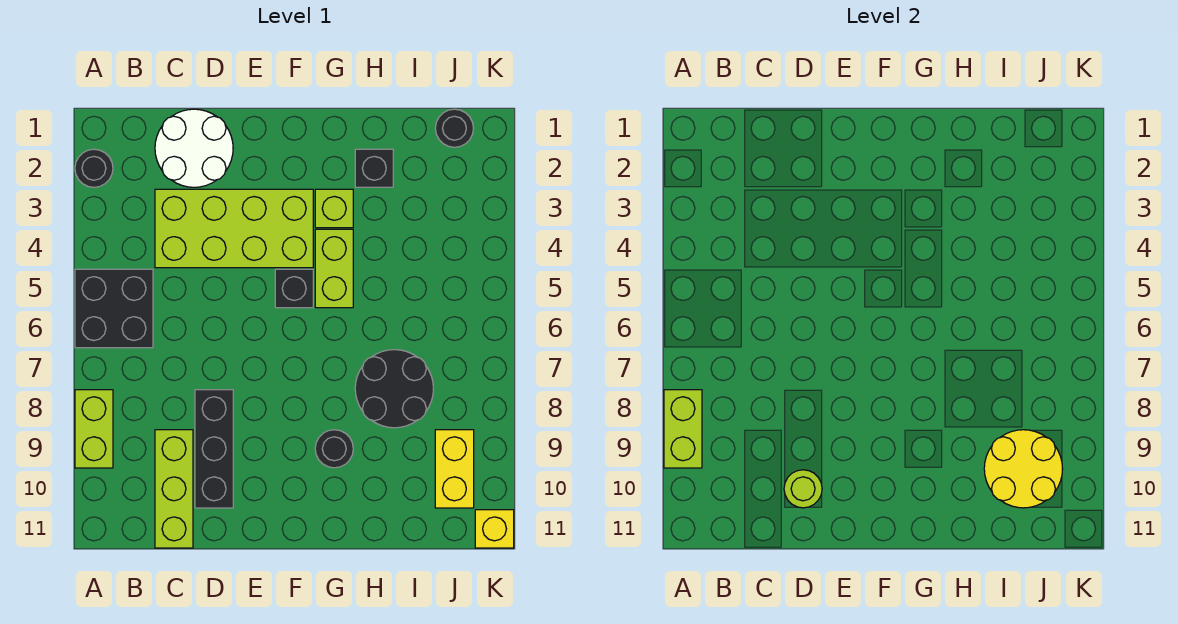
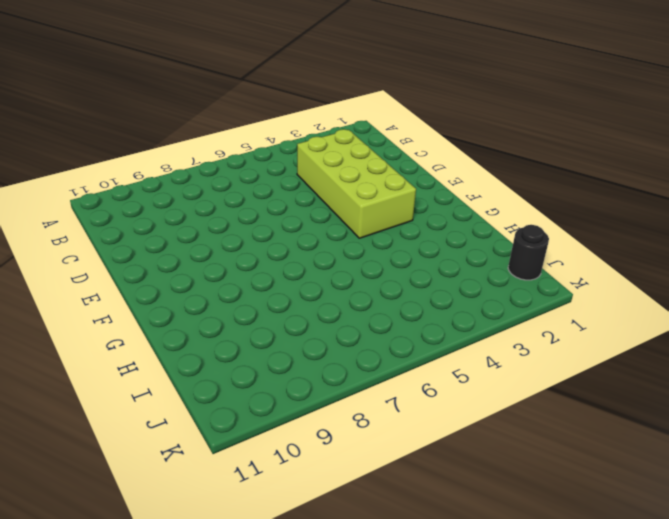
none -> black 1x1 round brick [75,149,113,187]
none -> black 2x2 brick [75,269,153,348]
none -> lime 1x2 brick [75,390,113,468]

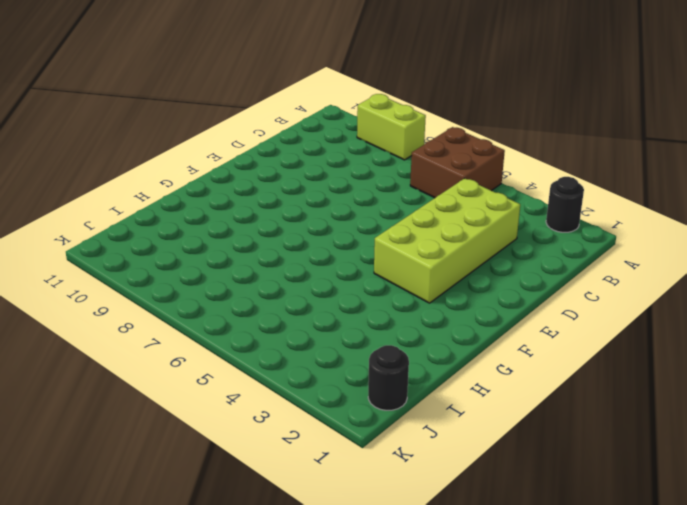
brown 2x2 brick [410,127,505,198] -> black 2x2 brick [75,269,153,348]
none -> white 2x2 round brick [155,109,233,187]
none -> lime 1x3 brick [155,430,193,548]
none -> black 1x3 brick [195,390,233,508]

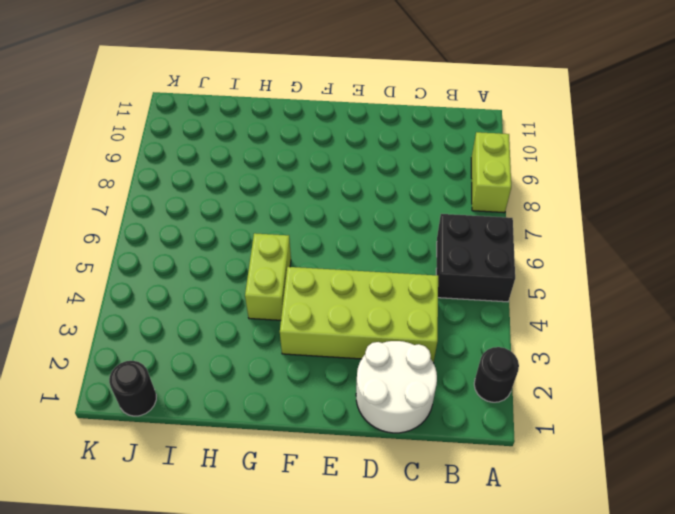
none -> lime 1x3 brick [155,430,193,548]
none -> black 1x3 brick [195,390,233,508]
none -> black 1x1 brick [275,269,313,308]

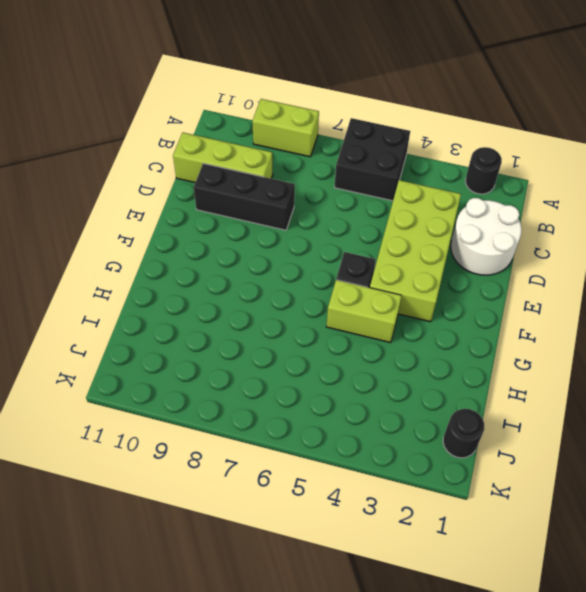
none -> lime 1x1 brick [315,189,353,228]
none -> black 1x1 round brick [315,430,353,468]
none -> black 1x1 brick [355,149,393,187]

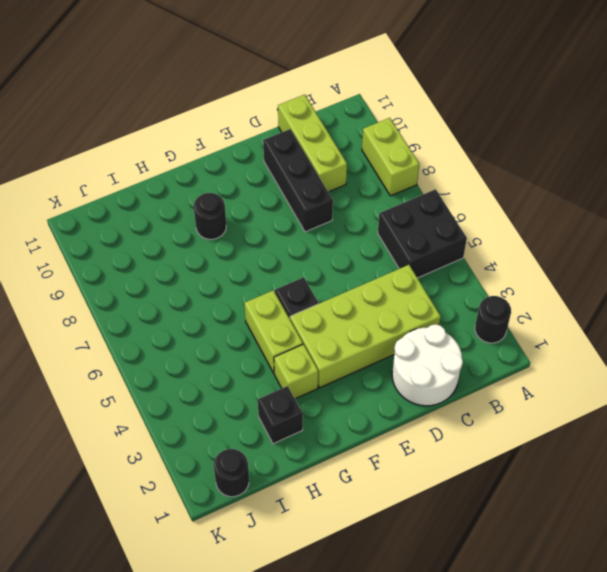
none -> black 2x2 round brick [355,350,433,428]
none -> yellow 1x2 brick [435,430,474,508]
none -> yellow 1x1 brick [475,510,514,548]

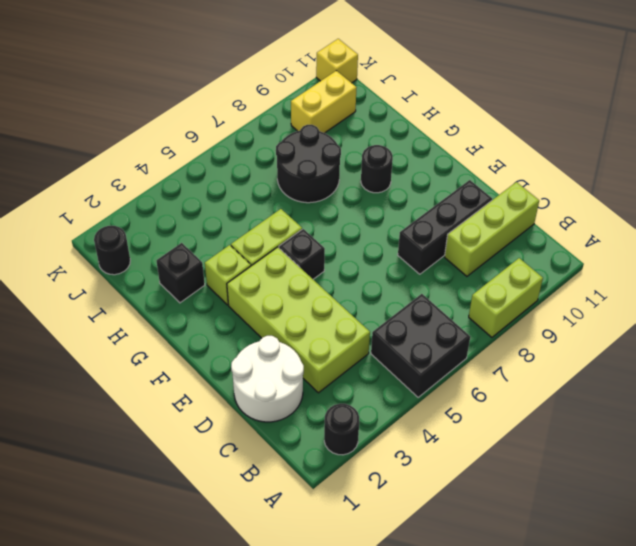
none -> lime 1x2 brick [664,390,702,468]
none -> lime 1x1 round brick [784,470,822,508]
none -> yellow 2x2 round brick [984,430,1063,508]

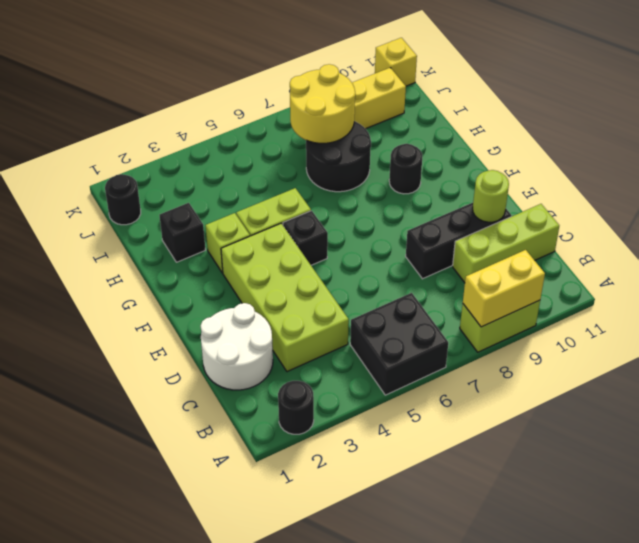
yellow 1x2 brick [463,250,545,327] -> lime 1x2 brick [664,390,702,468]
yellow 2x2 round brick [290,64,355,143] -> yellow 2x2 round brick moved to [984,430,1063,508]

